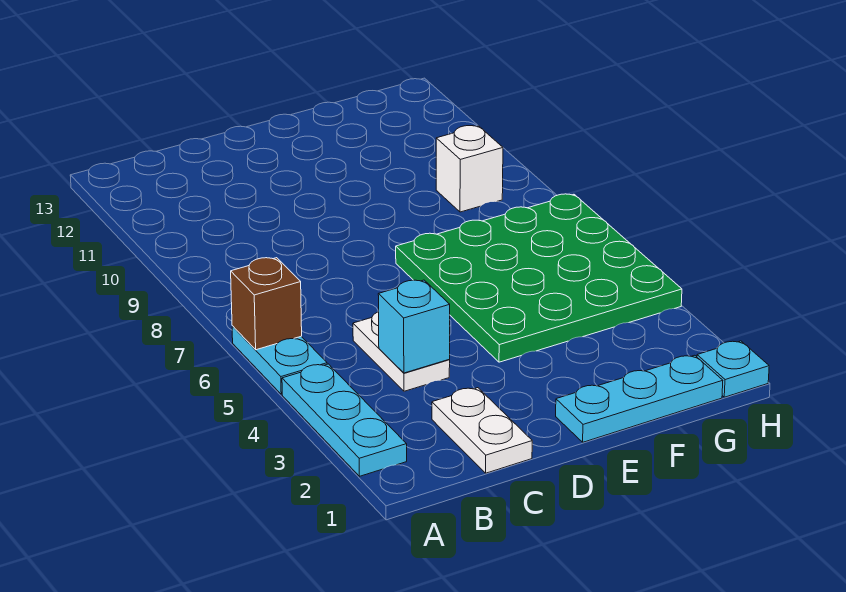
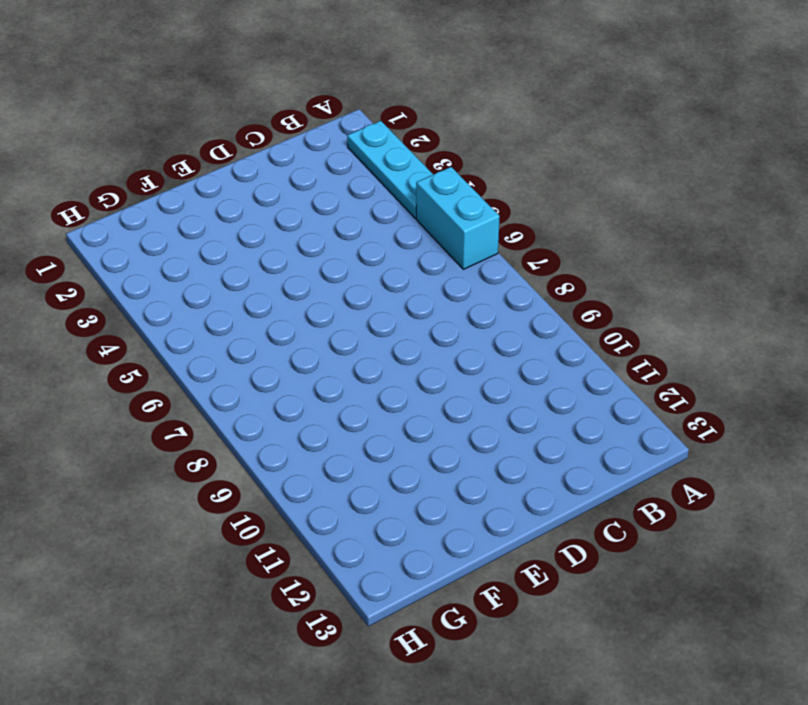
cyan 1x2 brick [416,167,500,269] -> cyan 1x2 plate [232,326,327,394]
none -> white 1x2 plate [432,388,532,473]
none -> white 1x2 plate [353,312,450,391]

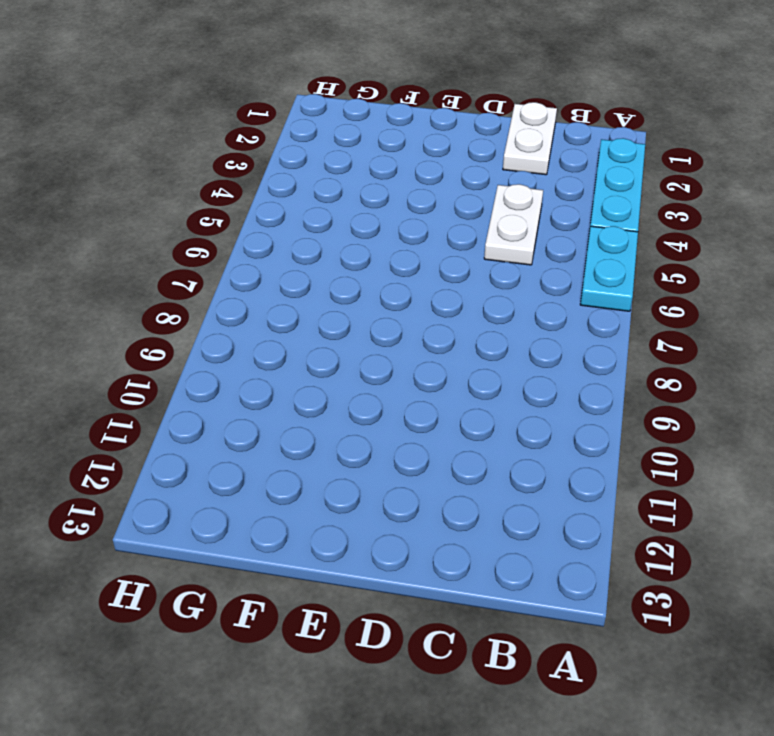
none -> cyan 1x3 plate [556,355,723,442]
none -> green 4x4 plate [396,194,682,362]

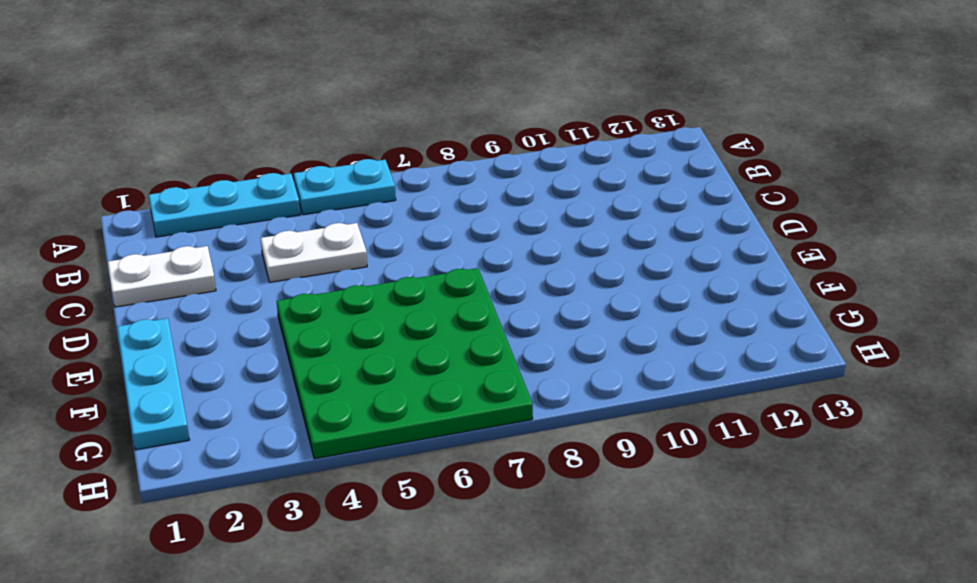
none -> white 1x1 brick [436,126,503,212]
none -> cyan 1x1 plate [697,341,769,397]

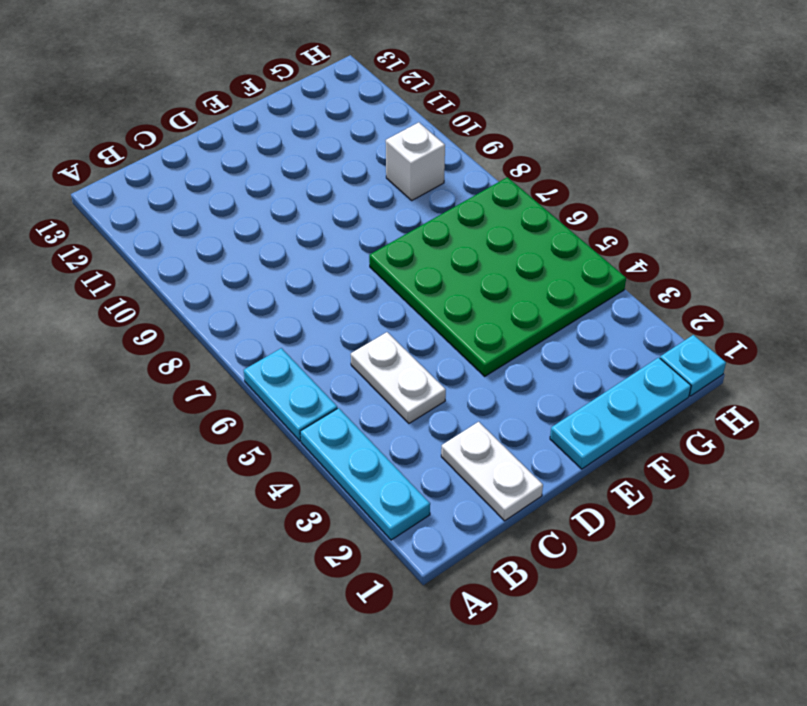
none -> brown 1x1 brick [231,258,302,350]
none -> cyan 1x1 brick [378,280,450,373]

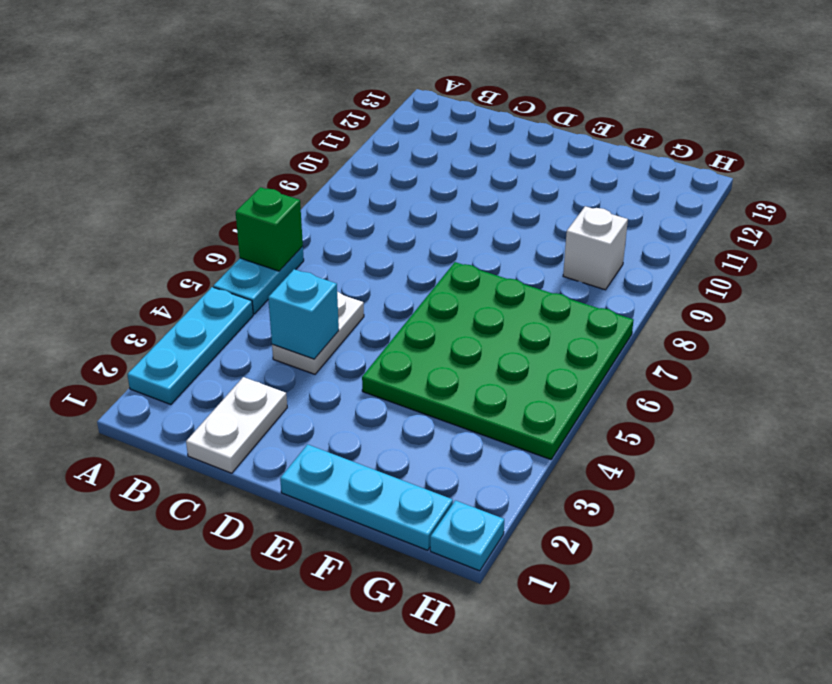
green 1x1 brick [236,187,303,271] -> brown 1x1 brick [231,258,302,350]

